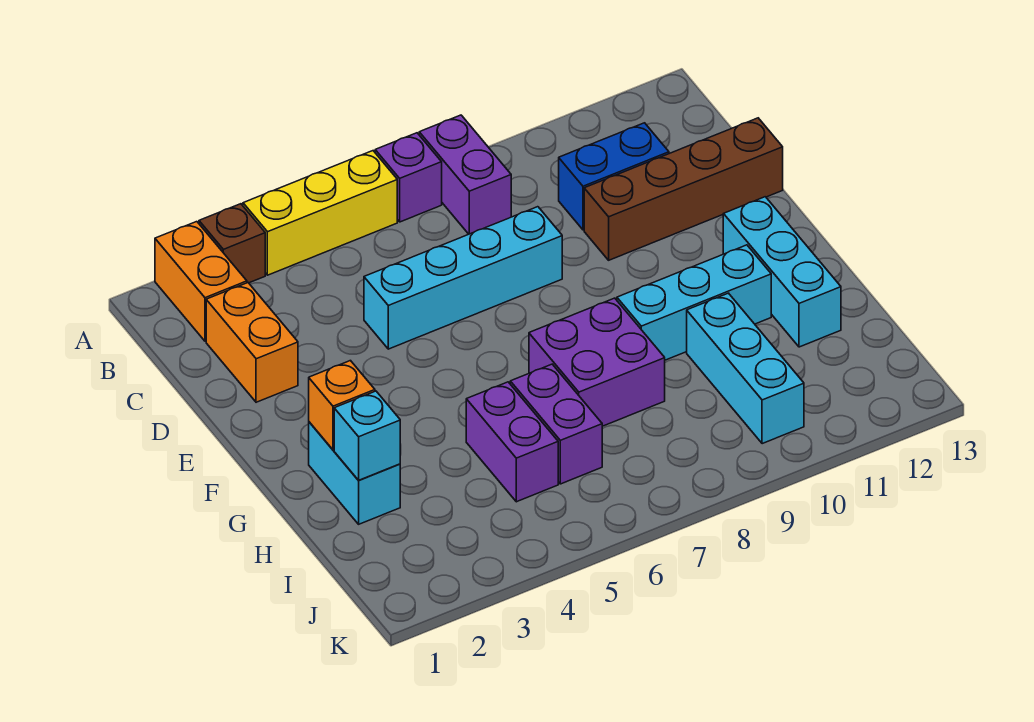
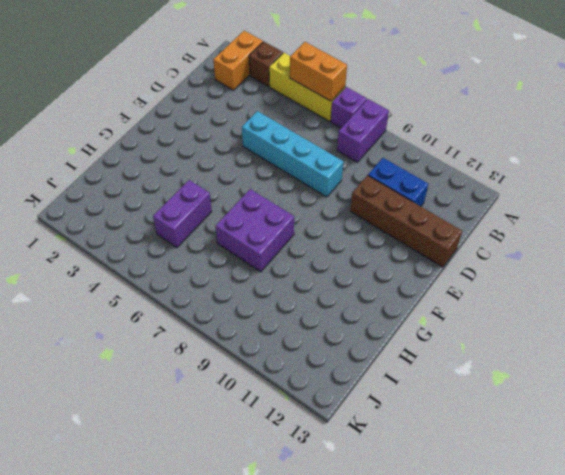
orange 1x2 brick [290,42,347,101] -> orange 1x2 brick turned to [206,283,298,402]
none -> cyan 1x3 brick [723,197,841,347]
none -> cyan 1x2 brick [309,422,400,524]
none -> cyan 1x3 brick [617,245,771,360]

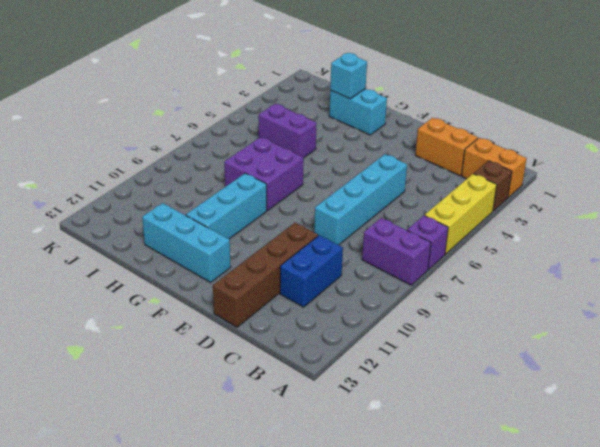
none -> purple 1x2 brick [510,364,602,484]
none -> cyan 1x3 brick [687,293,804,444]
none -> orange 1x1 brick [309,361,375,450]

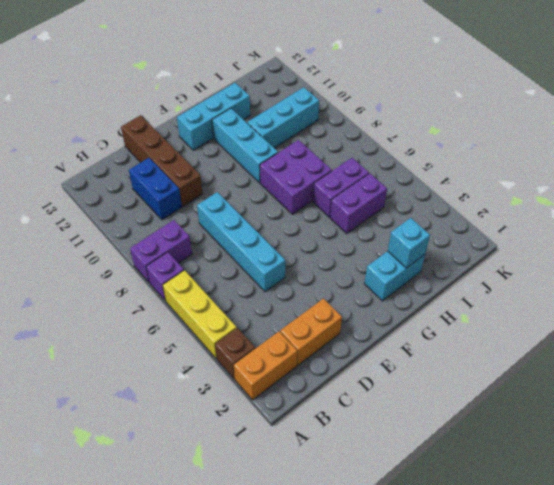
none -> orange 1x1 brick [309,361,375,450]

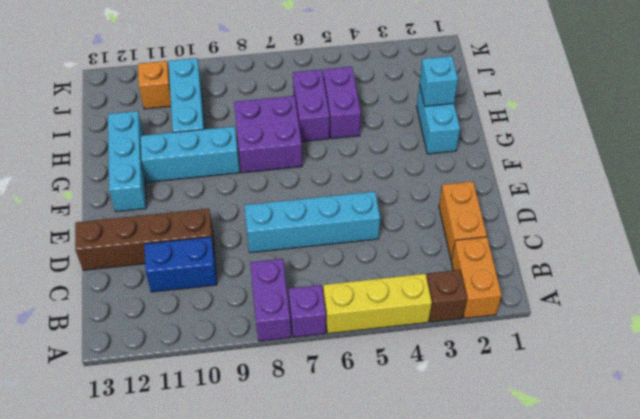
orange 1x1 brick [138,61,171,109] -> orange 1x1 brick moved to [309,361,375,450]

